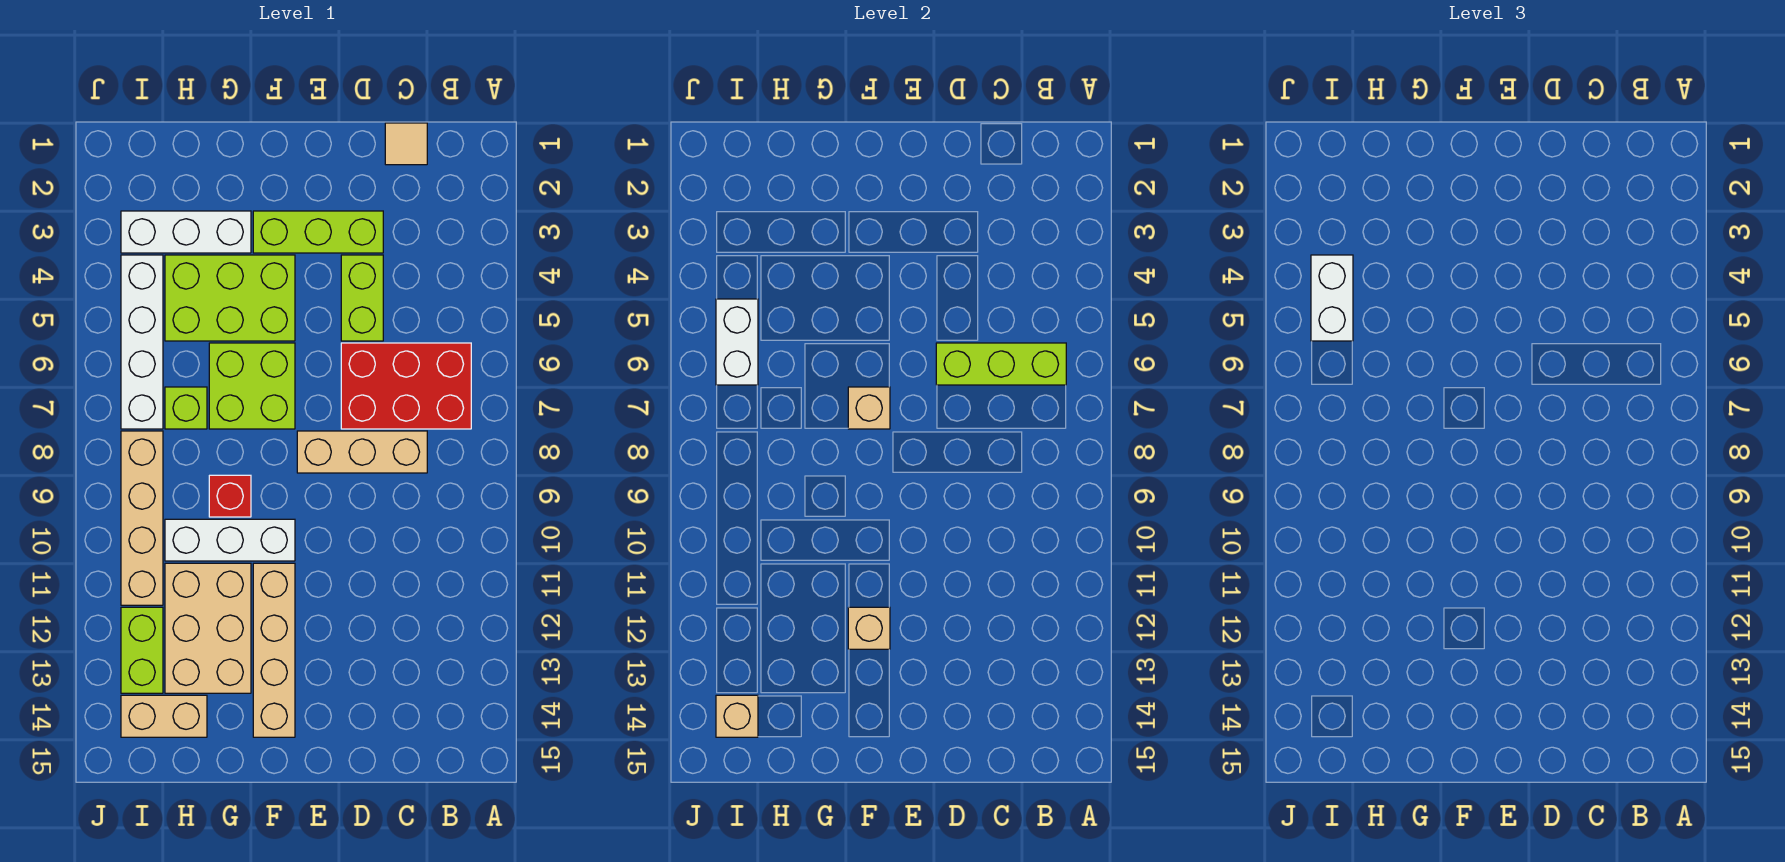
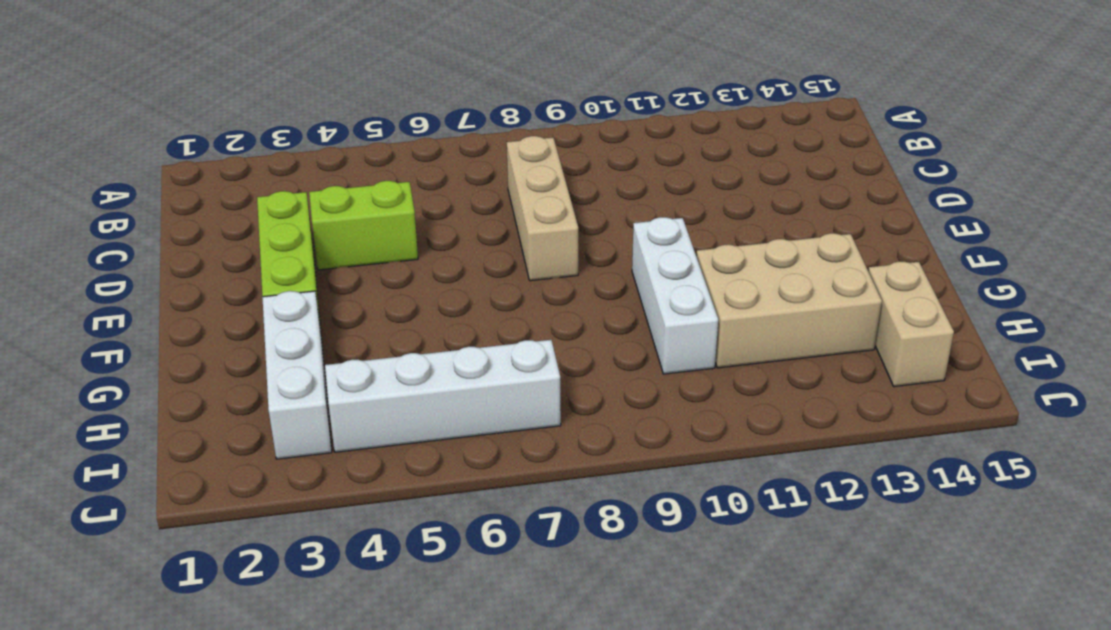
none -> red 2x3 brick [341,343,471,429]
none -> tan 1x1 tile [385,123,427,165]
none -> lime 2x3 brick [165,255,295,341]

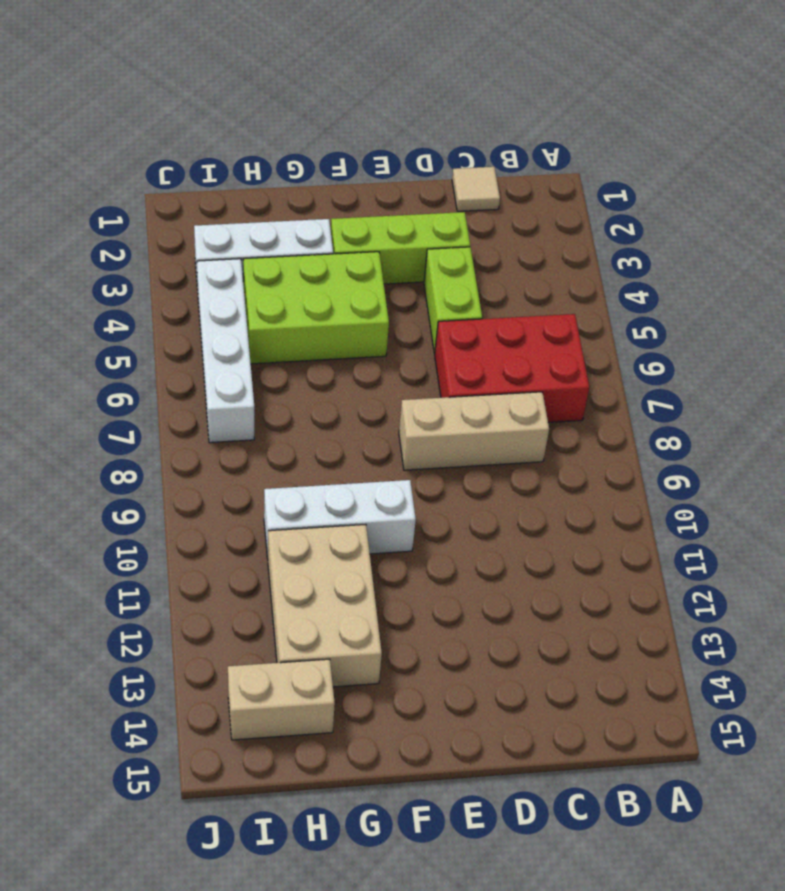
none -> lime 2x2 brick [209,343,295,429]
none -> tan 1x4 brick [253,563,295,737]
none -> red 1x1 brick [209,475,251,517]

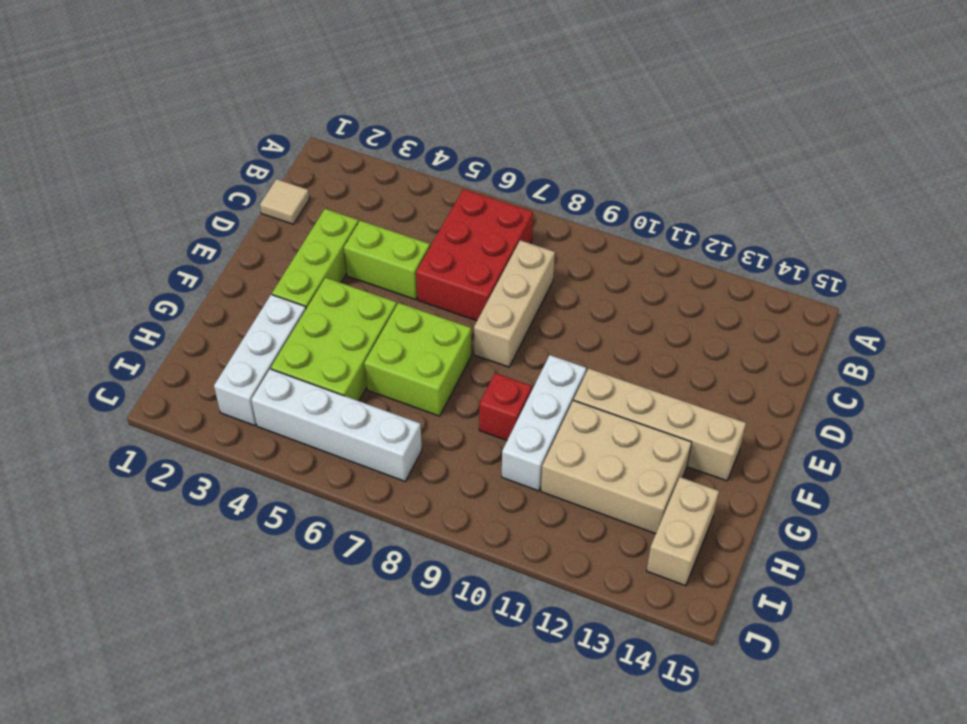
none -> lime 1x1 brick [165,387,207,429]
none -> tan 1x4 brick [121,431,163,605]
none -> lime 1x2 brick [121,607,163,693]

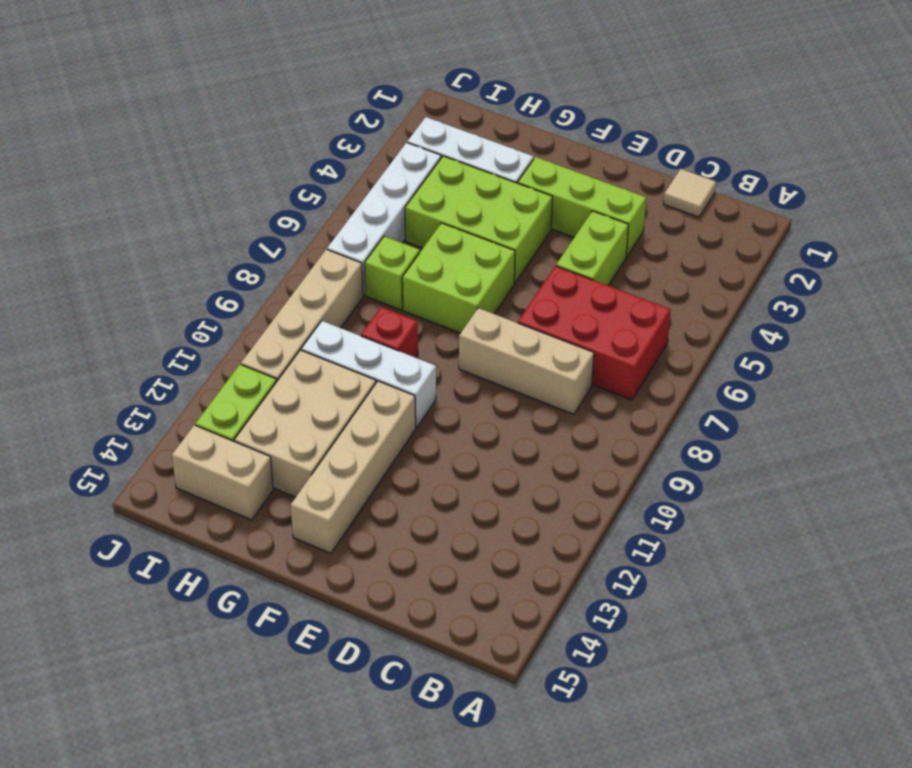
none -> lime 1x3 brick [936,343,1066,385]
none -> tan 1x1 brick [848,387,890,429]
none -> tan 1x1 brick [848,607,890,649]

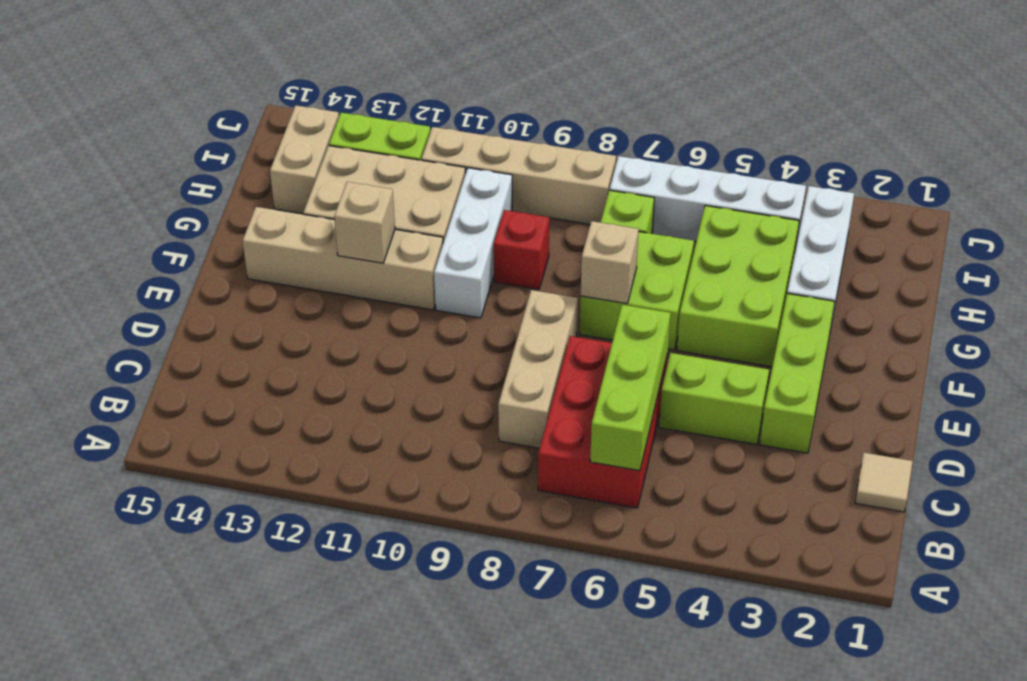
none -> white 1x2 brick [716,299,758,385]
none -> tan 1x1 brick [716,695,758,737]
none -> white 1x2 brick [1311,255,1353,341]

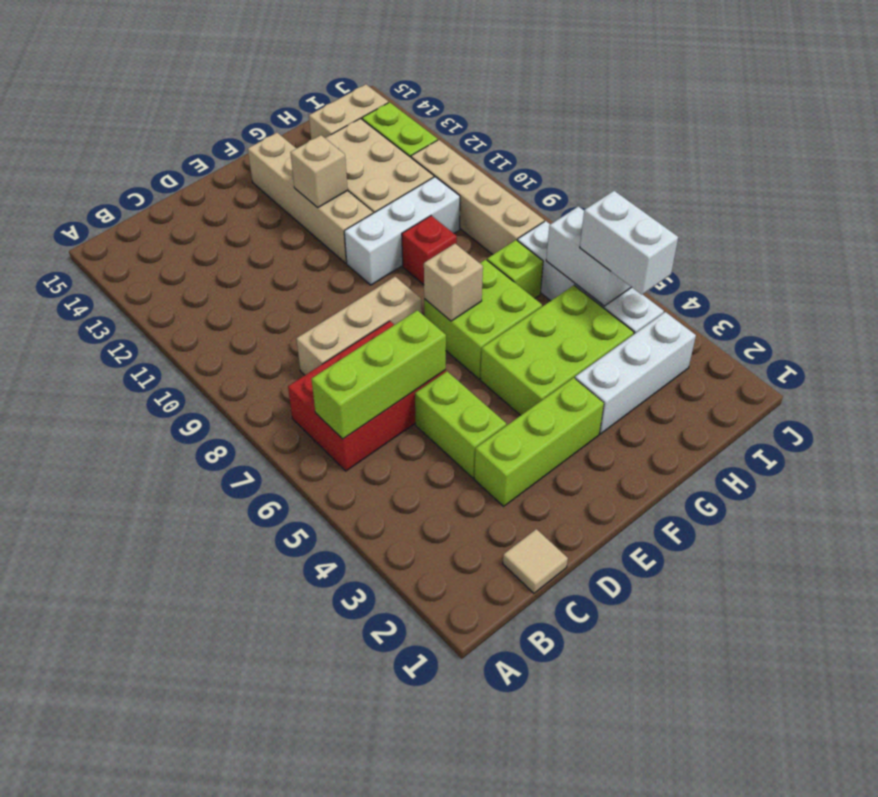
none -> tan 1x1 brick [716,695,758,737]

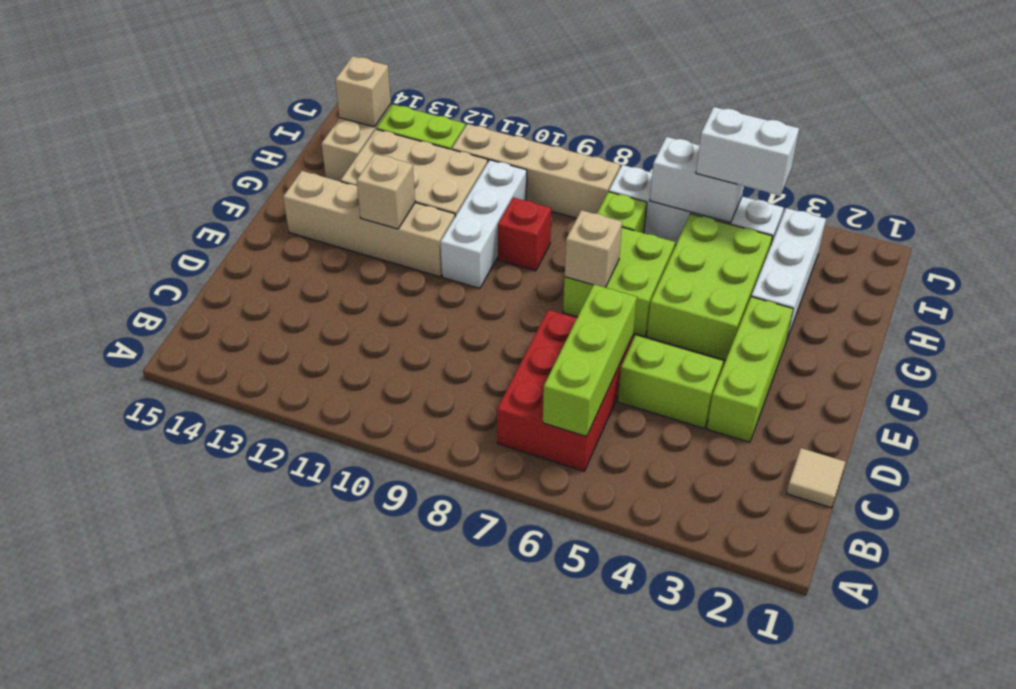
none -> tan 1x3 brick [297,431,427,473]

